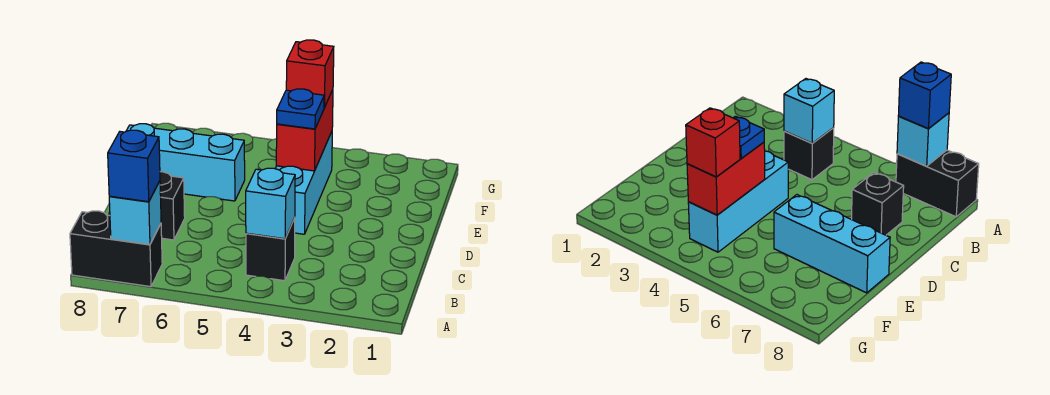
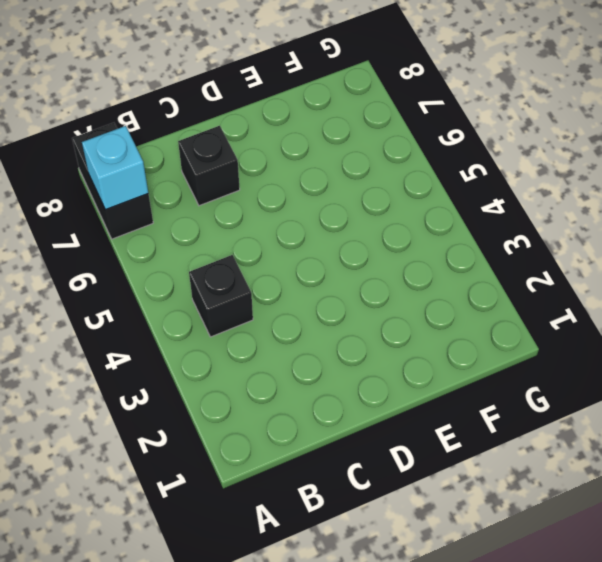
none -> cyan 1x3 brick [275,132,332,234]
none -> cyan 1x3 brick [126,124,245,201]

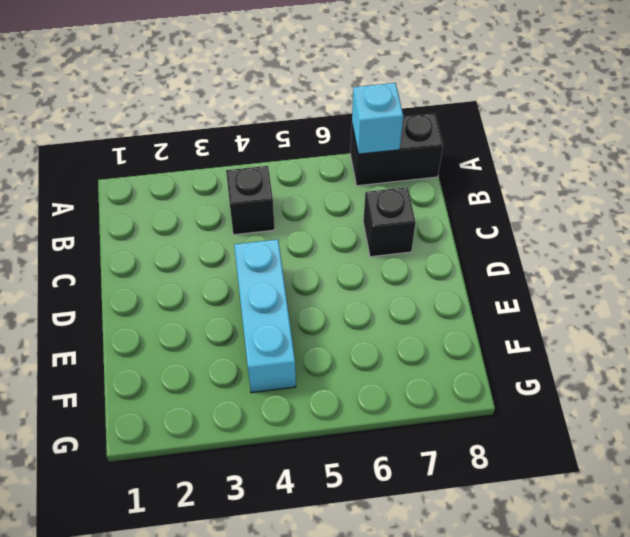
none -> cyan 1x3 brick [126,124,245,201]
none -> cyan 1x1 brick [246,168,295,239]

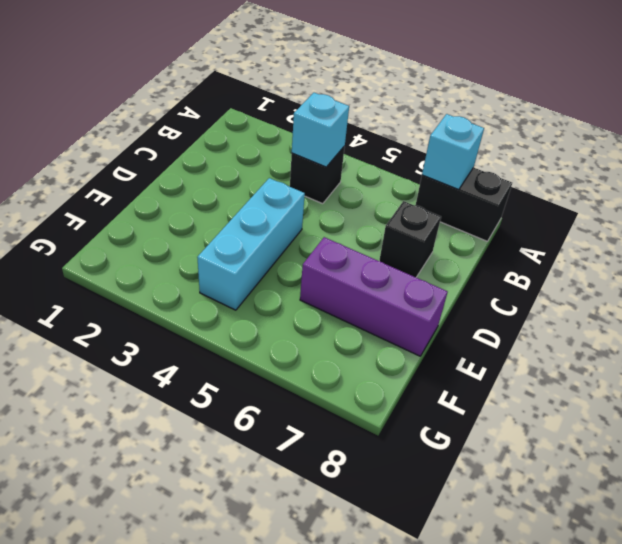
purple 1x3 brick [300,237,447,356] -> cyan 1x3 brick [126,124,245,201]
none -> red 1x2 brick [276,90,333,171]
none -> blue 1x1 brick [108,130,160,202]

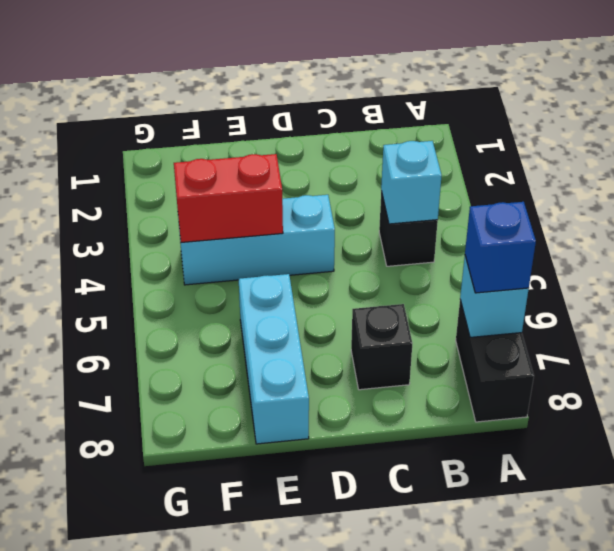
none -> blue 1x1 plate [277,89,324,129]
none -> red 1x1 brick [286,40,334,107]

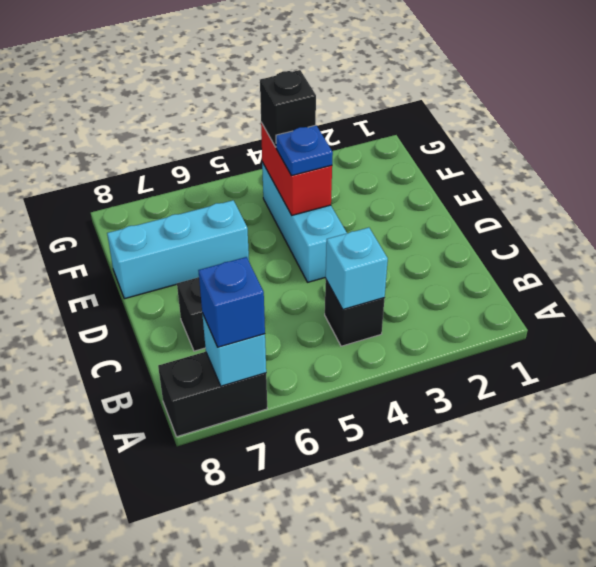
black 1x1 brick [260,70,316,147] -> red 1x1 brick [286,40,334,107]

